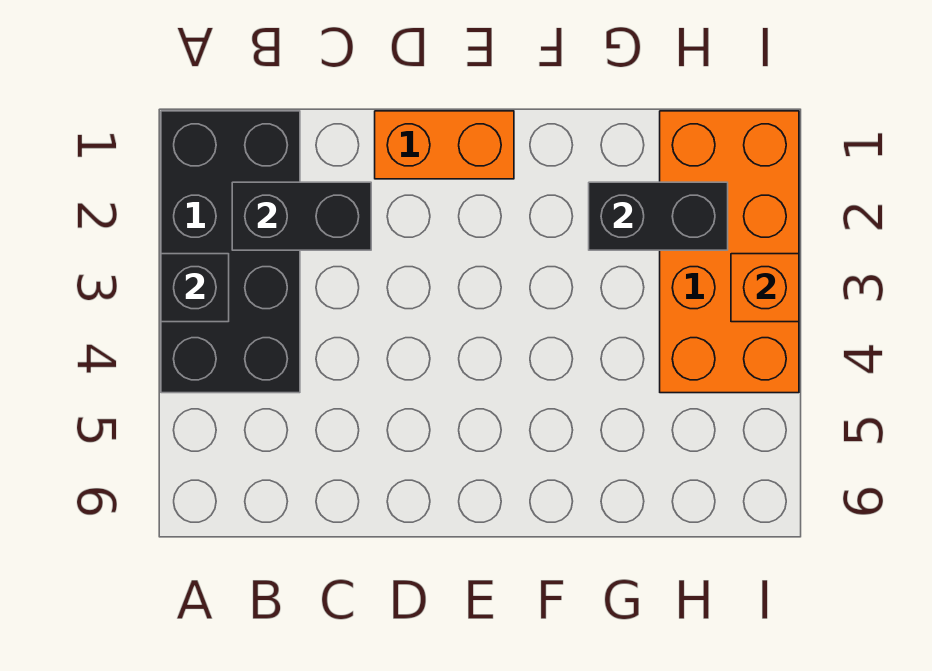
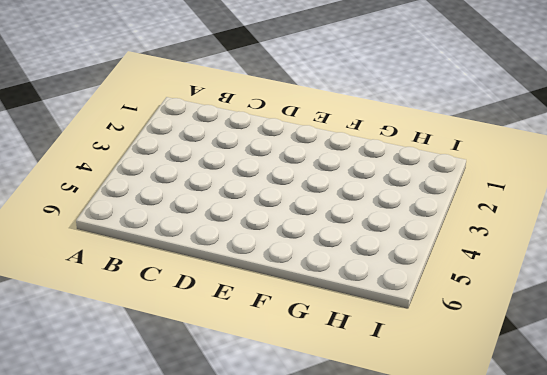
none -> black 2x4 brick [161,111,300,393]
none -> orange 1x2 brick [375,111,514,179]

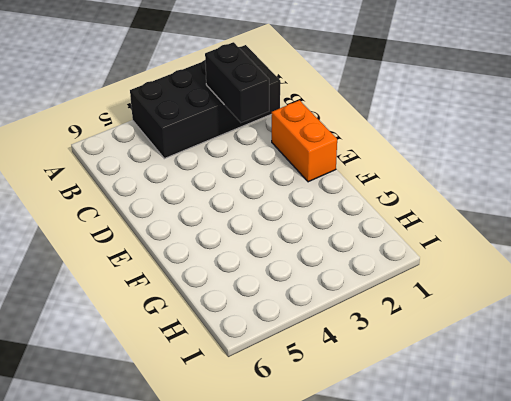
none -> orange 2x4 brick [660,111,799,393]
none -> black 1x1 brick [161,254,229,322]

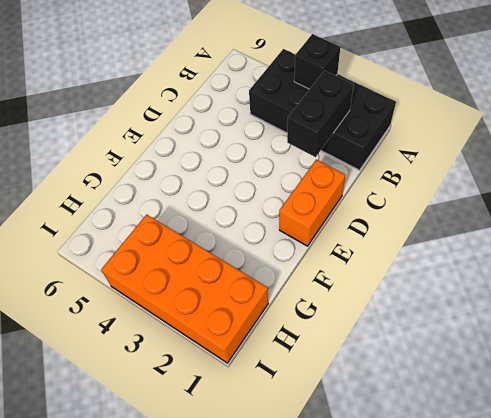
none -> black 1x2 brick [589,182,728,250]
none -> orange 1x1 brick [731,254,799,322]

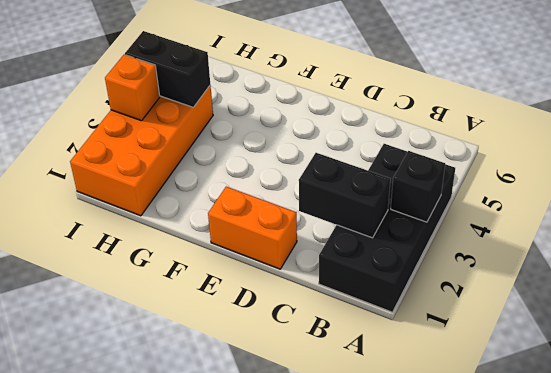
black 1x2 brick [125,31,210,107] -> black 1x2 brick moved to [589,182,728,250]

